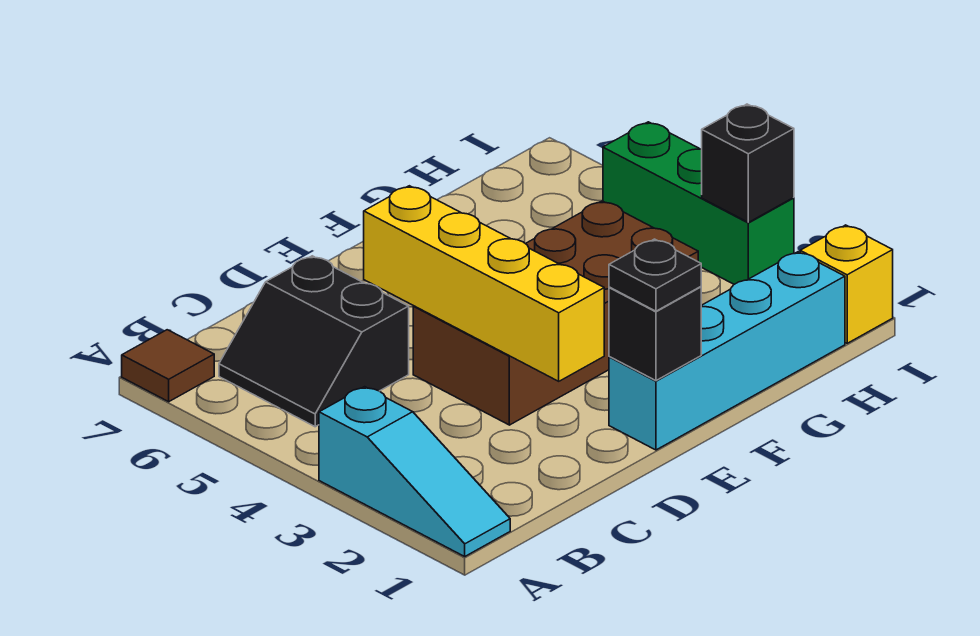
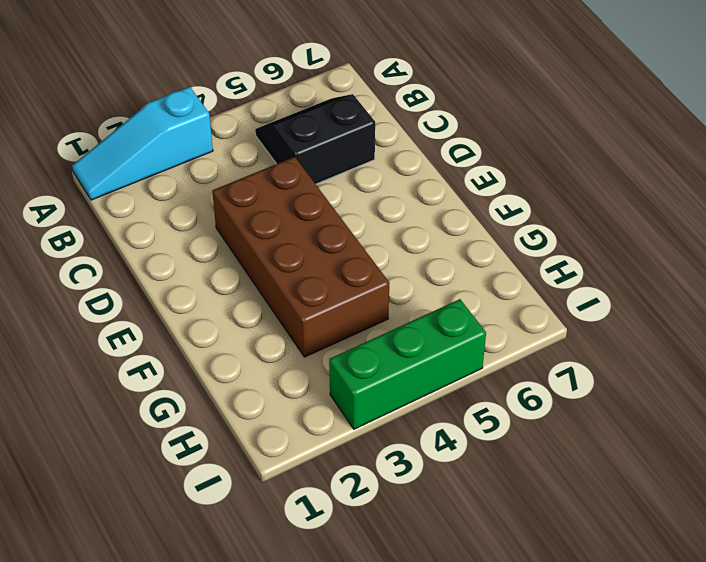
none -> brown 1x1 tile [122,330,214,402]
none -> cyan 1x4 brick [609,252,845,450]

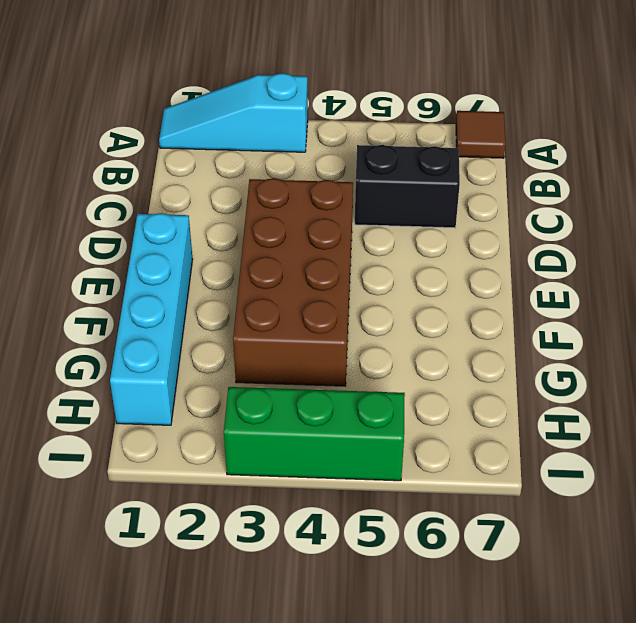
none -> yellow 1x1 brick [800,225,893,343]
none -> yellow 1x4 brick [364,186,604,381]

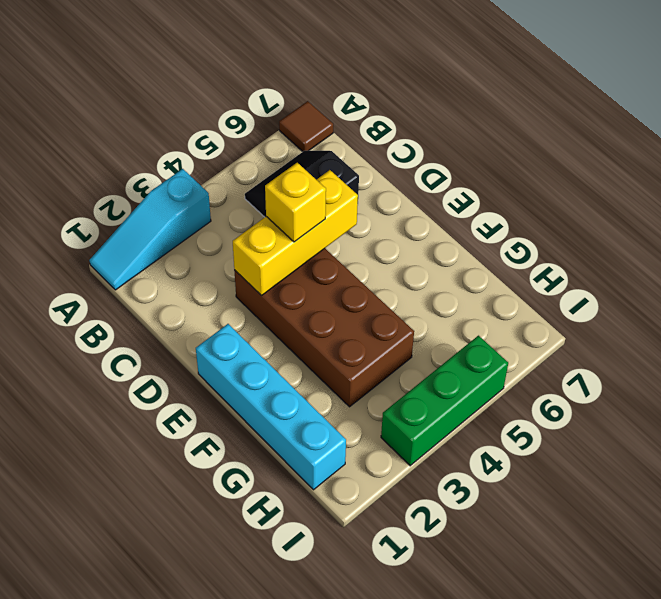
yellow 1x3 brick [233,170,358,296] -> yellow 1x4 brick [364,186,604,381]
yellow 1x1 brick [265,163,326,242] -> yellow 1x1 brick moved to [800,225,893,343]
none -> black 1x1 brick [609,287,701,381]
none -> black 1x1 brick [702,104,794,222]

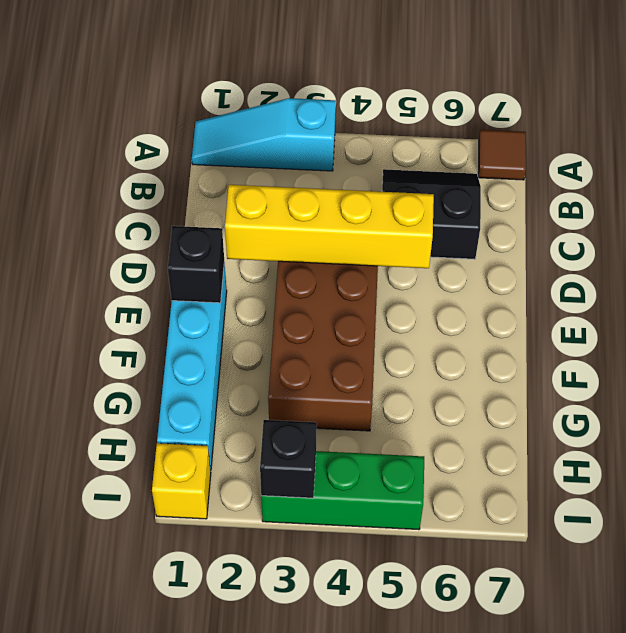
none -> black 1x1 plate [609,239,701,311]

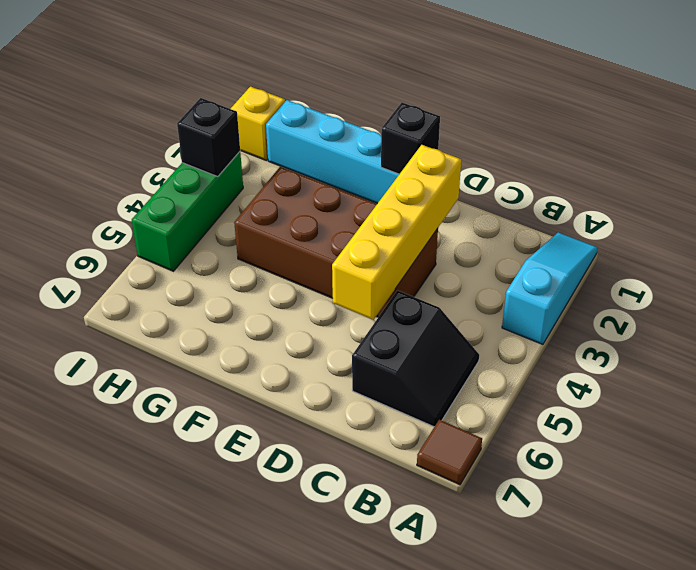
none -> black 1x1 plate [609,239,701,311]

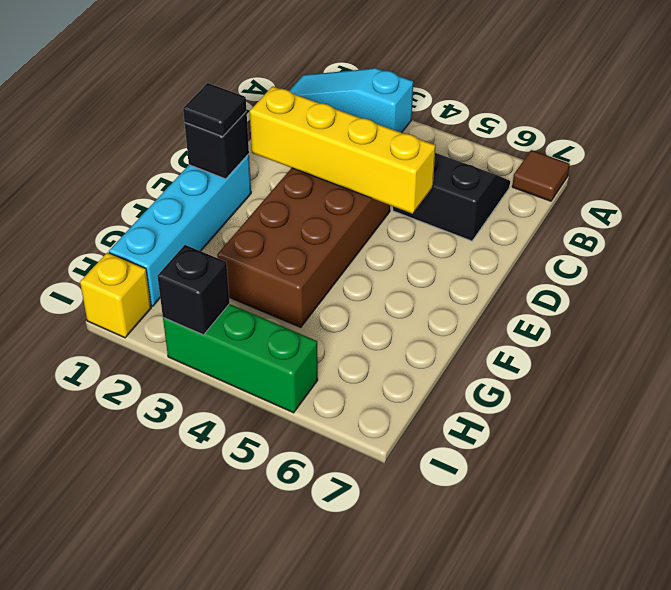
black 1x1 tile [183,83,246,137] -> black 1x1 plate [609,239,701,311]

